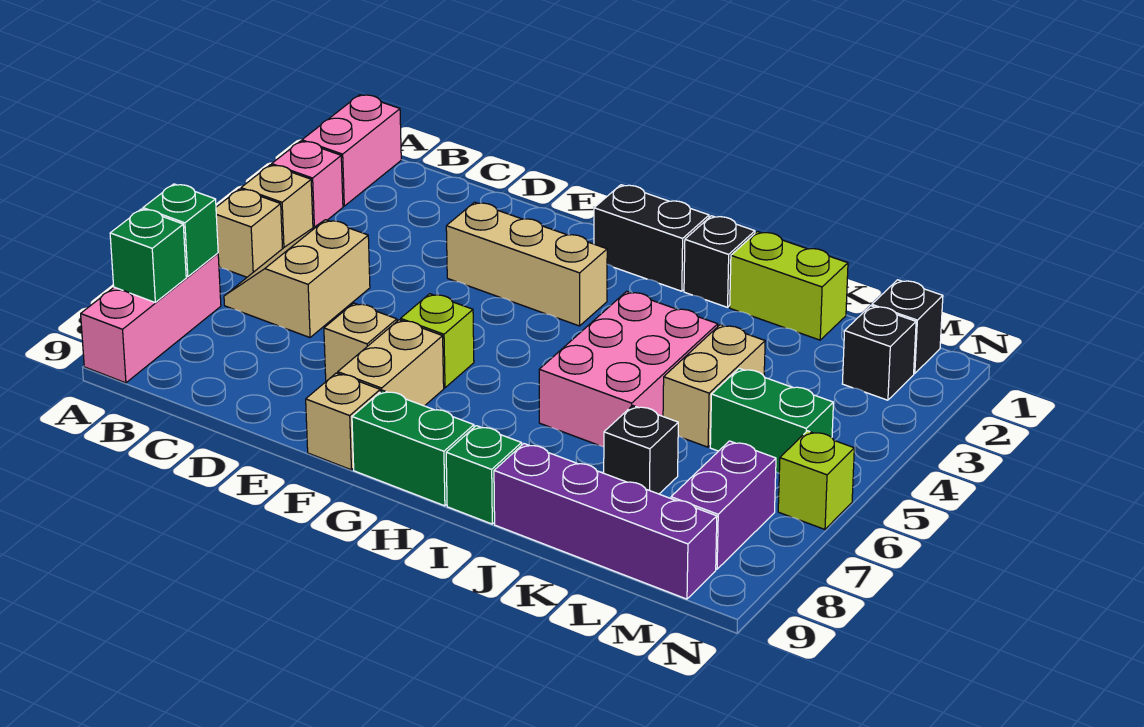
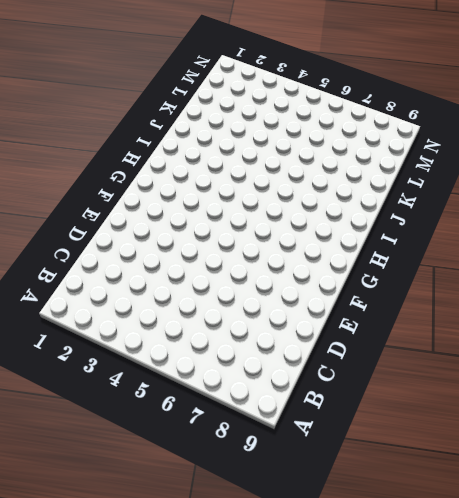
none -> pink 1x2 brick [302,95,401,206]
none -> pink 1x1 brick [272,141,343,228]
none -> tan 1x1 brick [241,165,313,248]

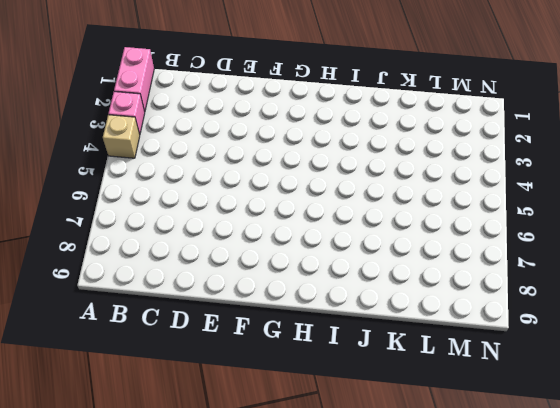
none -> tan 1x1 brick [216,189,283,277]
none -> pink 1x3 brick [81,253,221,383]
none -> tan 2x2 slope [224,220,370,337]

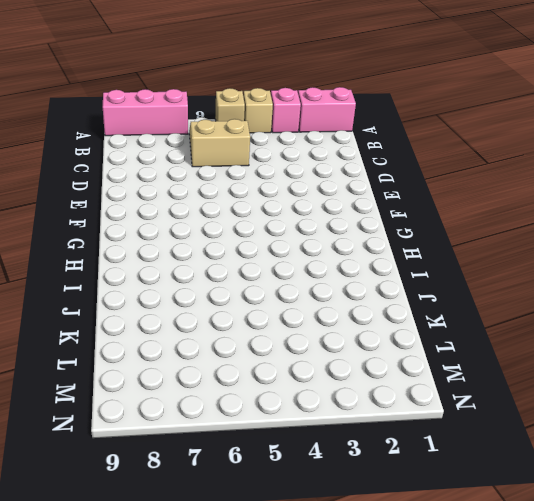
none -> tan 1x3 brick [446,202,607,326]
none -> tan 1x1 brick [324,303,397,381]
none -> lime 1x1 brick [401,294,474,388]

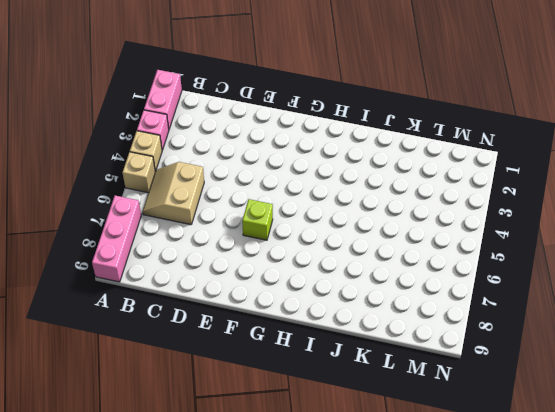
none -> tan 1x3 brick [446,202,607,326]
none -> tan 1x1 brick [324,303,397,381]
none -> tan 1x2 brick [338,320,444,406]

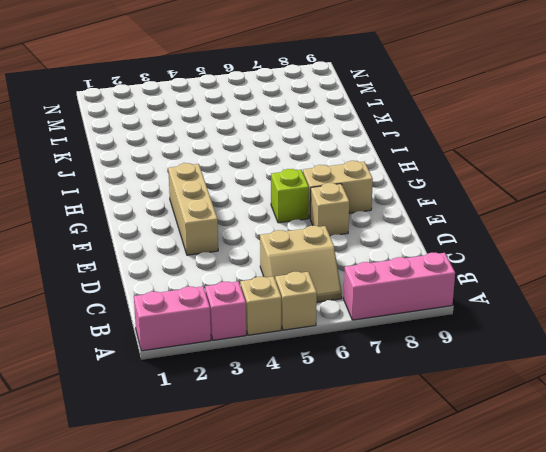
none -> tan 1x1 brick [306,373,380,470]
none -> black 1x2 brick [594,185,709,291]
none -> green 1x2 brick [352,390,474,506]

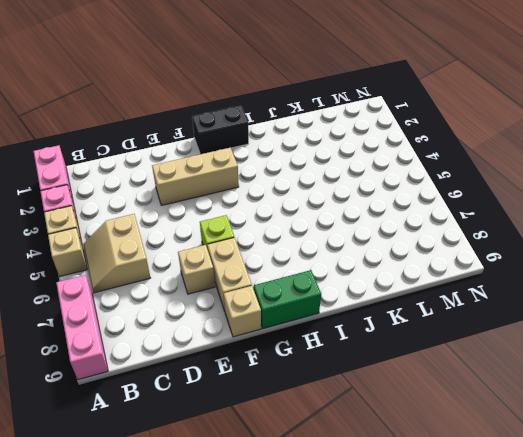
none -> black 1x1 brick [684,216,755,307]
none -> pink 2x3 brick [539,291,718,447]
none -> green 1x1 brick [446,426,522,524]

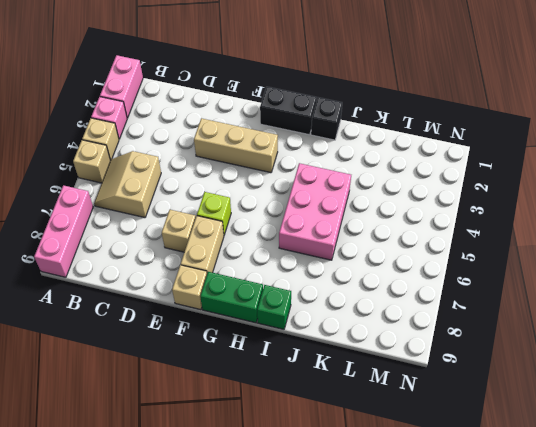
none -> lime 1x2 brick [730,232,848,340]
none -> purple 1x4 brick [494,444,717,599]
none -> tan 1x2 brick [663,325,765,447]

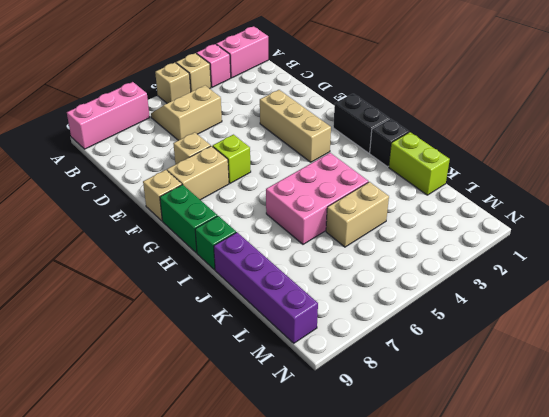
none -> black 1x1 brick [604,405,678,494]
none -> green 1x2 brick [710,368,833,473]
none -> black 1x1 brick [872,280,943,374]

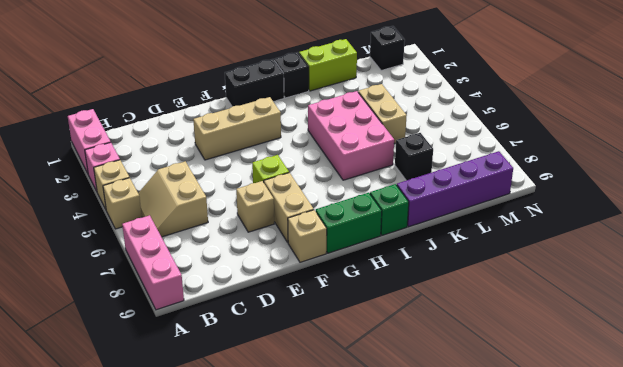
none -> green 1x2 brick [710,368,833,473]
none -> black 1x1 brick [842,306,916,400]
none -> purple 1x2 brick [671,441,776,569]

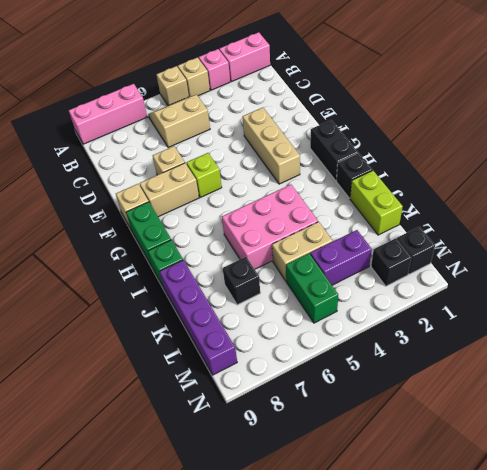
purple 1x2 brick [310,230,372,285] -> purple 1x2 brick moved to [671,441,776,569]
none -> lime 1x1 brick [778,431,854,529]
none -> green 1x1 brick [143,184,218,277]
none -> green 1x1 brick [110,209,186,302]

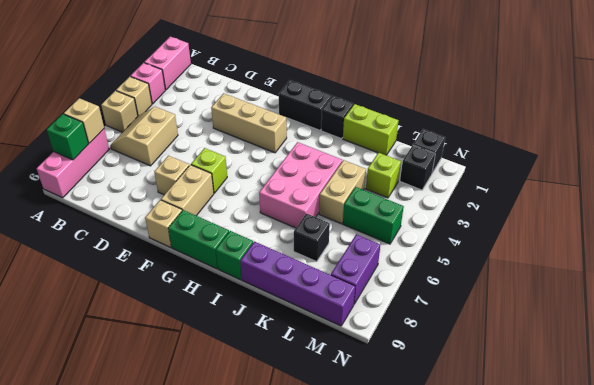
tan 1x1 brick [64,98,104,143] -> green 1x1 brick [143,184,218,277]
lime 1x1 brick [366,153,401,198] -> lime 1x1 brick moved to [778,431,854,529]

